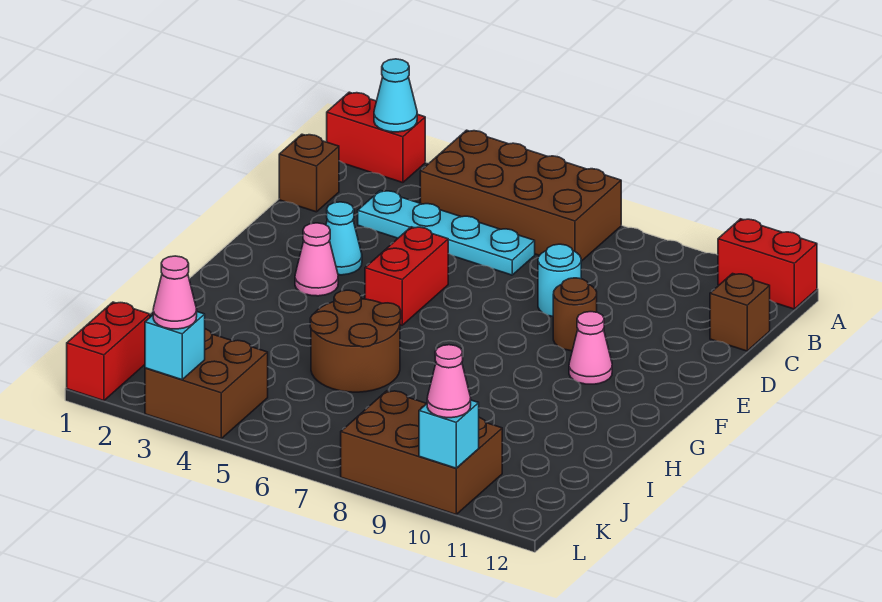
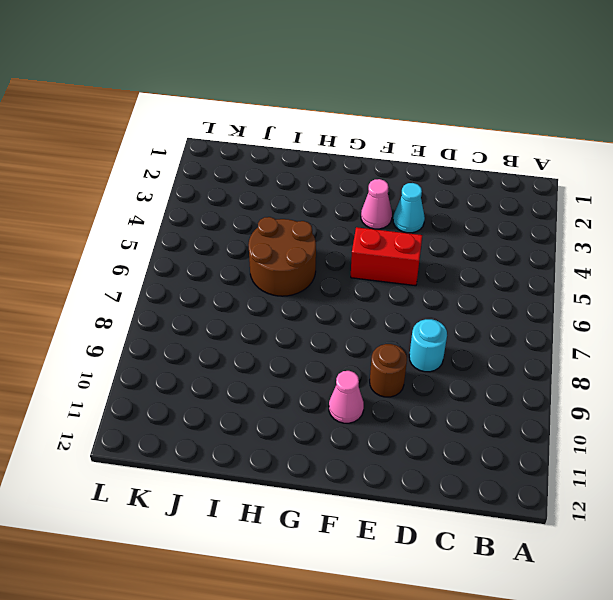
none -> red 1x2 brick [327,92,425,183]
none -> brown 2x4 brick [420,130,621,261]
none -> red 1x2 brick [718,219,817,309]

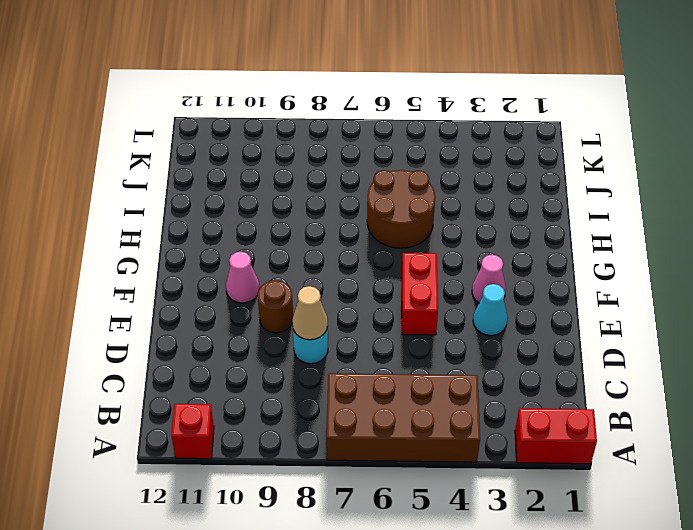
red 1x1 brick [171,404,214,459] -> red 1x2 brick [718,219,817,309]
tan 1x1 cone [292,286,328,340] -> none
none -> brown 1x1 brick [279,134,339,212]
none -> cyan 1x4 plate [358,191,535,275]
none -> brown 1x1 brick [710,274,770,351]

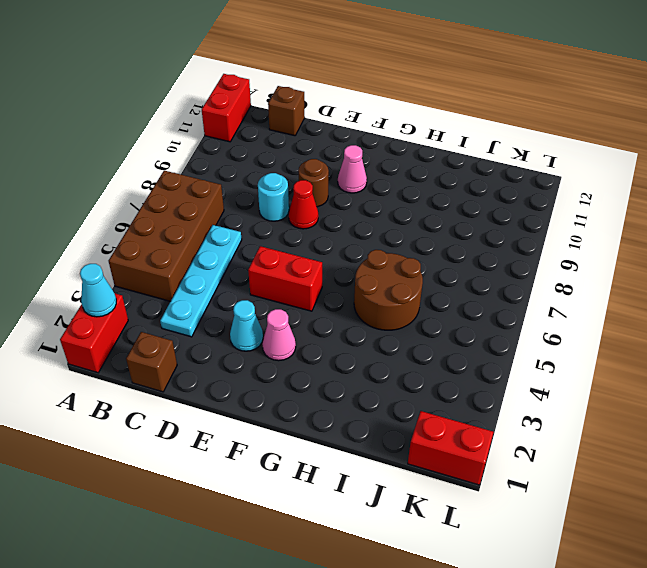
red 1x1 cone [288,180,318,229] -> none
none -> brown 2x2 brick [145,329,268,439]
none -> brown 2x3 brick [341,391,502,514]
none -> cyan 1x1 brick [145,312,205,380]

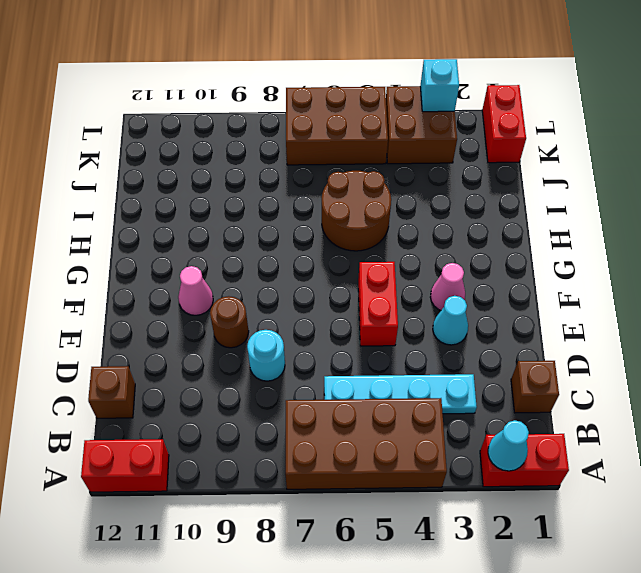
brown 2x3 brick [286,87,388,165] -> brown 2x3 brick moved to [341,391,502,514]
none -> cyan 1x1 brick [419,400,479,468]
none -> pink 1x1 cone [153,256,197,329]
none -> pink 1x1 cone [427,345,471,418]

